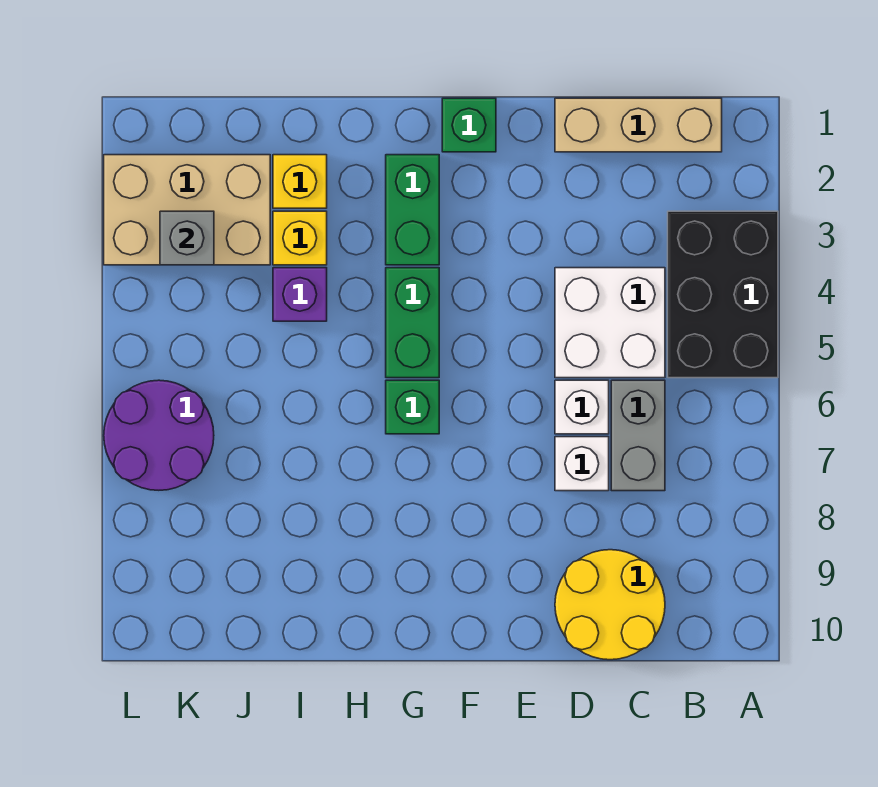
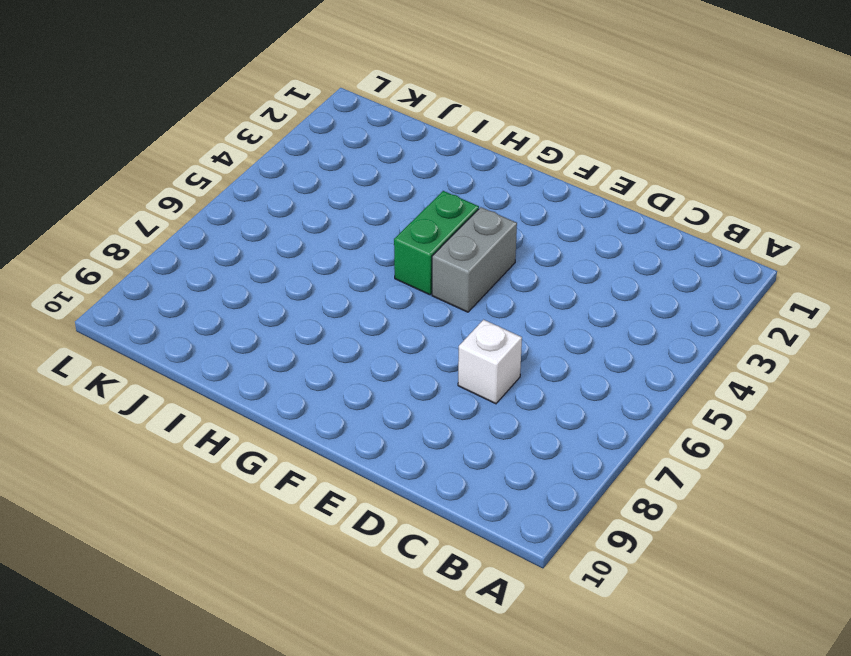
grey 1x2 brick [432,207,517,312] -> grey 1x2 brick moved to [611,380,665,491]
none -> black 2x3 brick [668,211,778,378]
none -> tan 1x3 brick [555,98,722,152]
none -> white 2x2 brick [555,268,665,378]

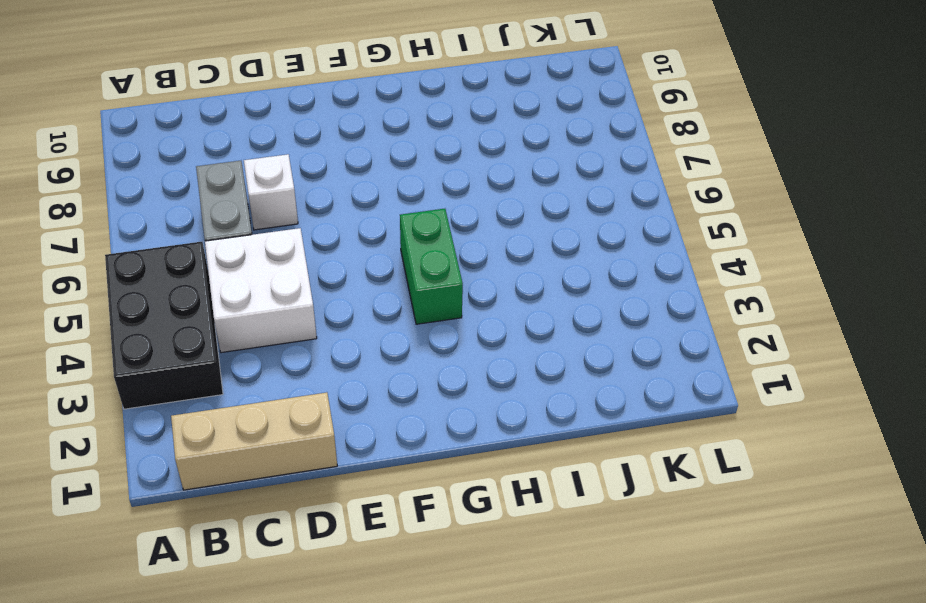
none -> yellow 2x2 round brick [555,550,665,660]
none -> white 1x1 brick [555,380,609,434]
none -> green 1x1 brick [442,98,496,152]

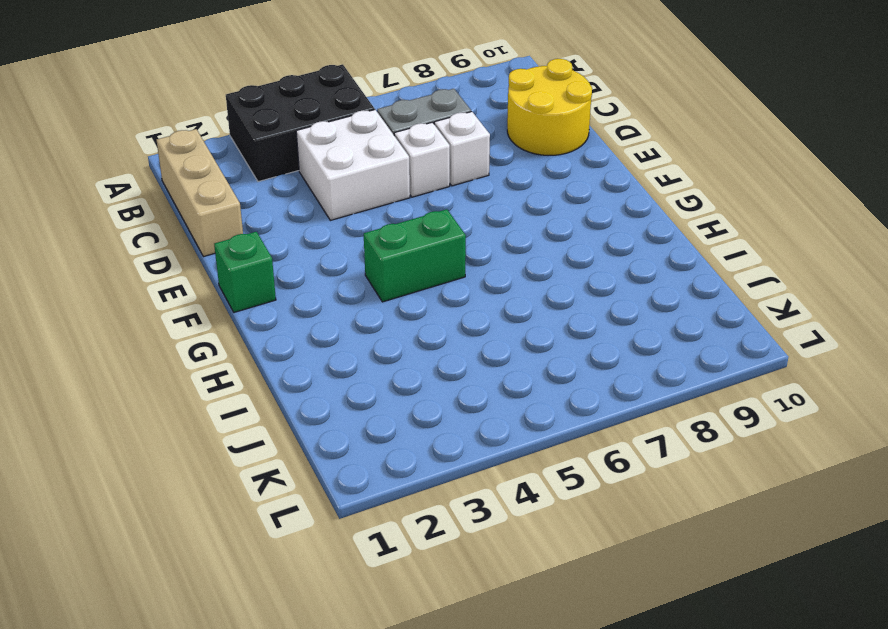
none -> green 1x2 brick [386,155,439,265]
none -> green 1x1 brick [386,380,439,434]
none -> yellow 1x1 brick [273,155,327,208]

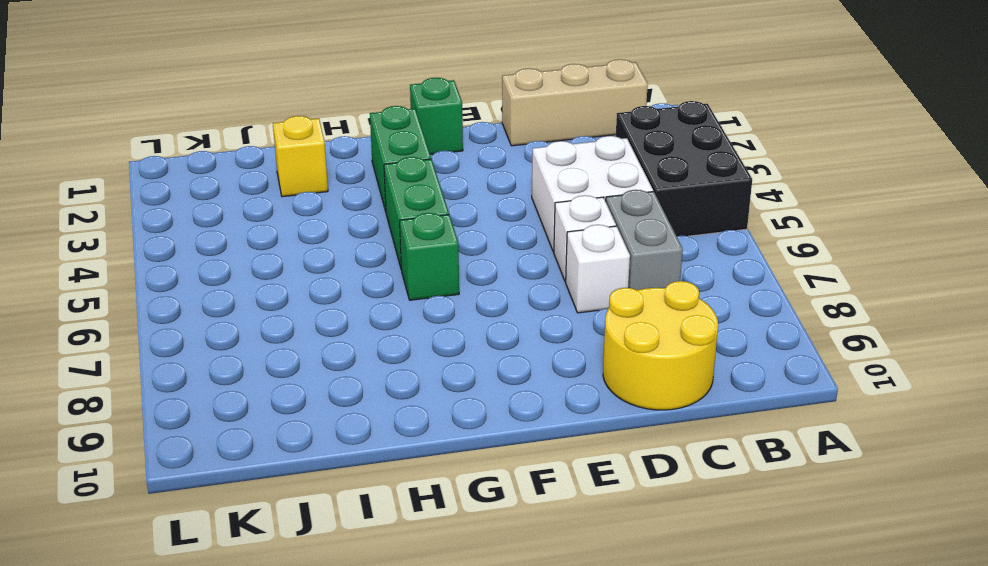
none -> yellow 1x1 brick [273,211,327,265]
none -> purple 1x1 brick [273,268,327,321]
none -> tan 2x3 brick [104,155,270,265]

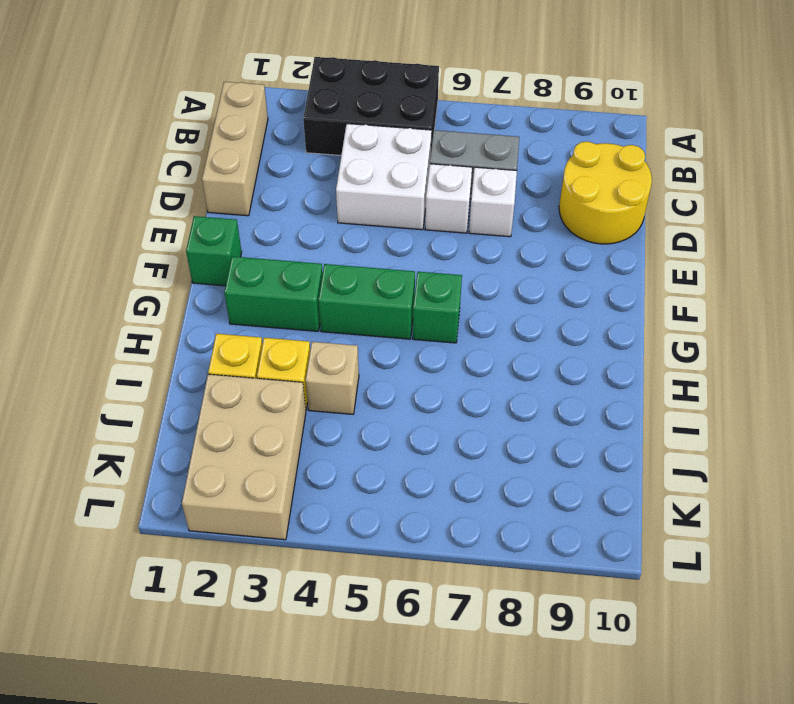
tan 1x1 brick [306,342,359,414] -> purple 1x1 brick [273,268,327,321]
none -> purple 2x2 round brick [104,380,214,490]
none -> grey 1x1 brick [160,211,214,265]

